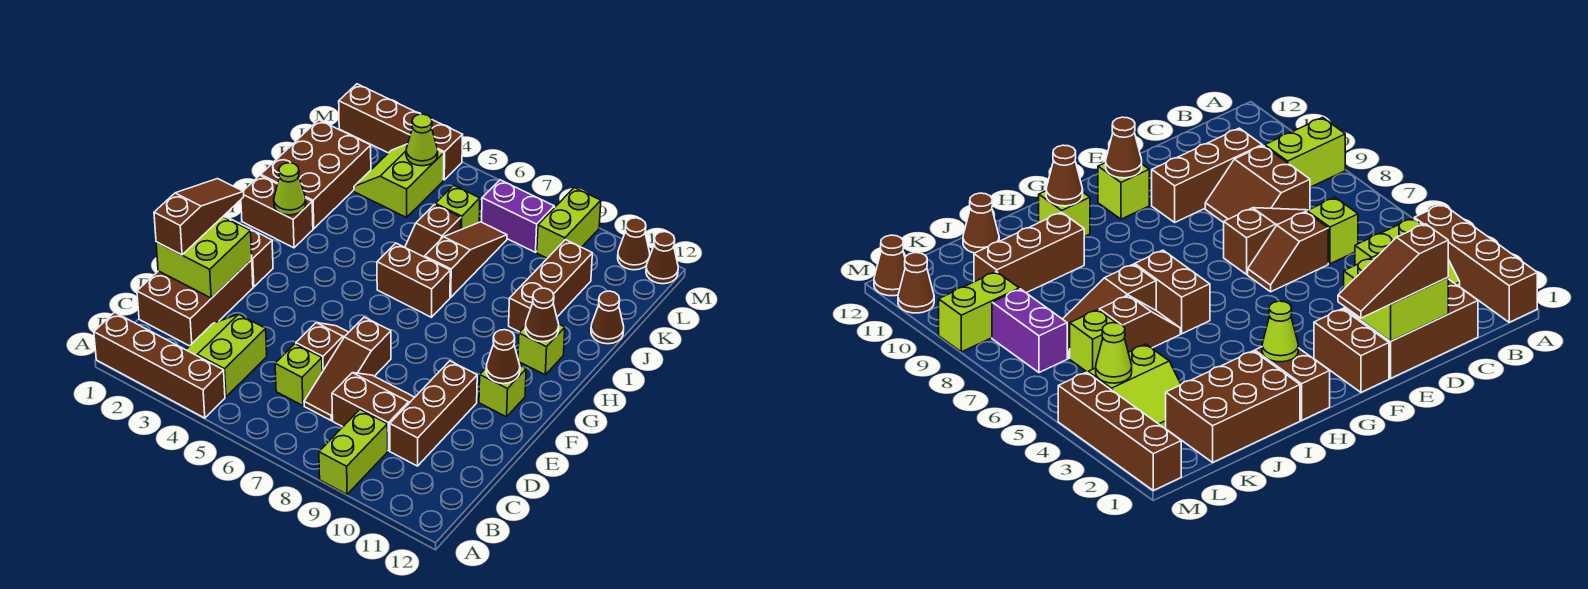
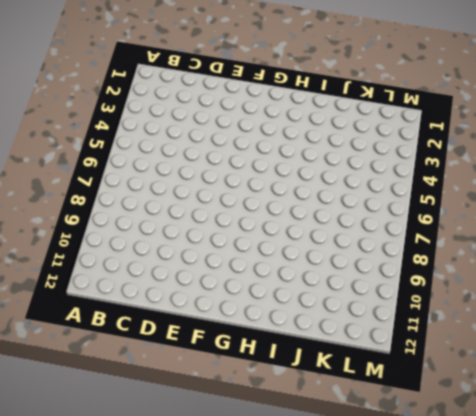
none -> brown 1x4 brick [94,312,225,418]
none -> lime 1x2 brick [319,410,388,494]
none -> lime 2x2 slope [186,314,267,397]
none -> brown 2x3 brick [137,260,253,346]

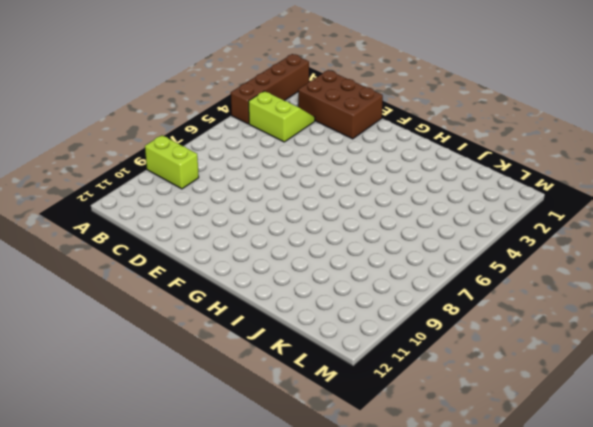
none -> lime 1x1 brick [275,344,322,406]
none -> brown 1x3 slope [304,317,391,420]
none -> brown 2x2 slope [332,373,415,451]
none -> brown 1x3 brick [390,361,477,466]

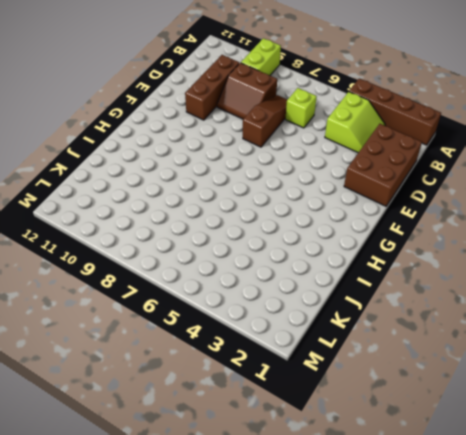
none -> brown 1x2 slope [296,323,349,372]
none -> brown 1x2 brick [223,216,273,287]
none -> lime 1x1 brick [479,366,526,417]
none -> brown 1x2 brick [241,175,313,248]

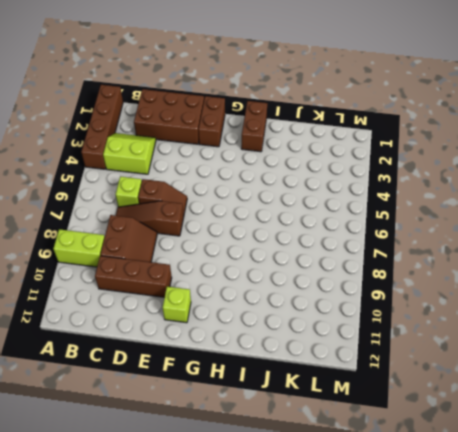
none -> brown 1x2 brick [377,243,450,317]
none -> lime 1x1 brick [518,324,565,375]
none -> brown 2x3 brick [261,120,371,229]
none -> brown 1x2 slope [405,204,461,257]

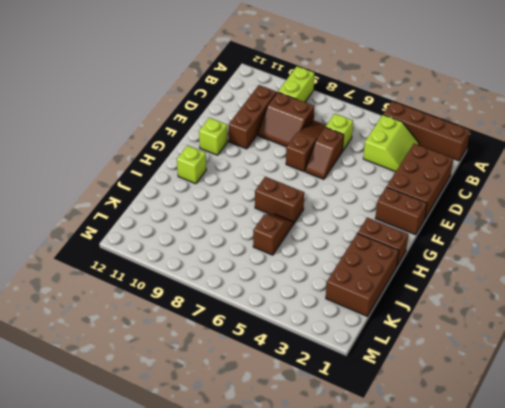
none -> brown 1x3 slope [425,222,507,297]
none -> brown 1x3 brick [509,240,592,332]
none -> brown 1x1 cone [591,291,624,344]
none -> lime 2x2 slope [354,144,444,217]

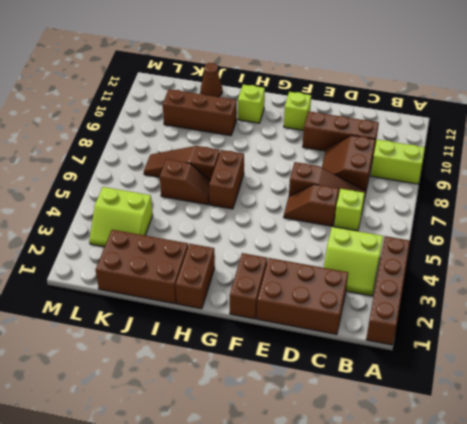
none -> lime 1x1 brick [435,185,480,230]
none -> purple 1x2 brick [482,180,554,252]
none -> lime 1x2 brick [537,188,601,258]
none -> brown 1x4 brick [339,84,463,180]

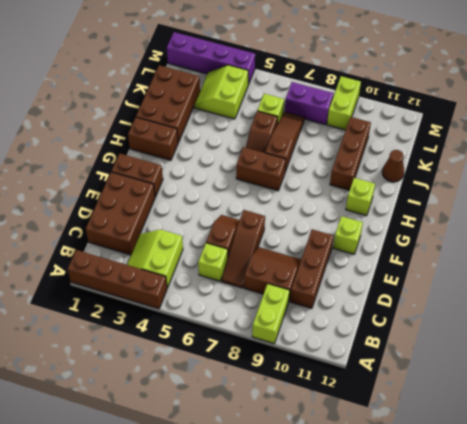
purple 1x4 brick [167,32,255,85] -> brown 1x4 brick [339,84,463,180]
none -> brown 1x1 cone [618,218,650,270]
none -> brown 1x1 cone [646,232,678,284]
none -> lime 2x2 brick [156,217,252,298]
none -> brown 1x1 cone [486,330,520,384]

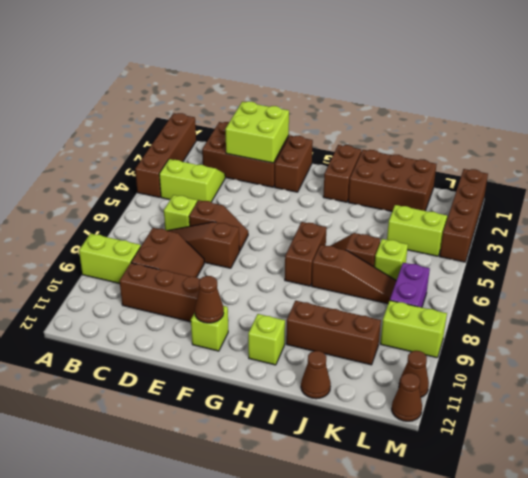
none -> lime 1x1 cone [274,163,306,215]
none -> brown 1x1 cone [525,288,559,342]
none -> lime 1x1 cone [406,114,438,166]
none -> brown 1x3 slope [154,179,244,255]

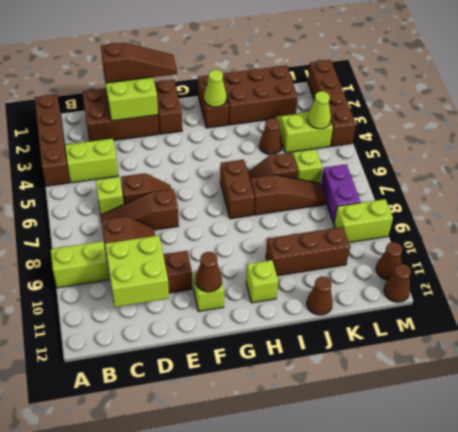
lime 2x2 brick [105,235,169,307] -> none
brown 1x1 cone [259,118,282,155] -> brown 1x1 cone moved to [525,288,559,342]

